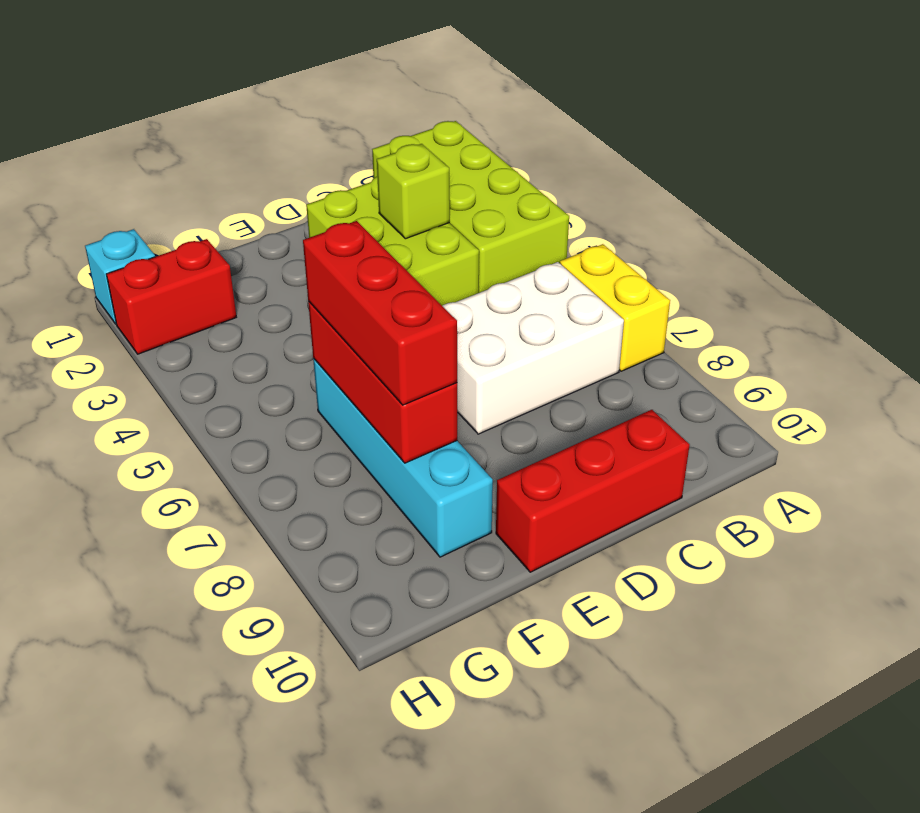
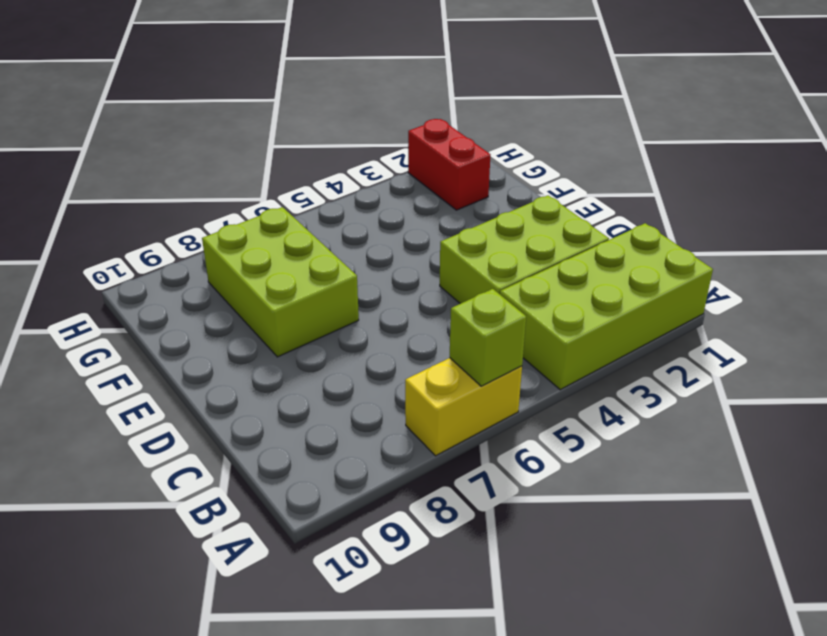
lime 1x1 brick [450,289,526,386] -> lime 1x1 brick moved to [377,144,450,239]
lime 2x3 brick [202,207,359,357] -> cyan 1x4 brick [313,359,493,557]
none -> white 2x3 brick [443,262,624,434]
none -> red 1x3 brick [496,410,690,572]

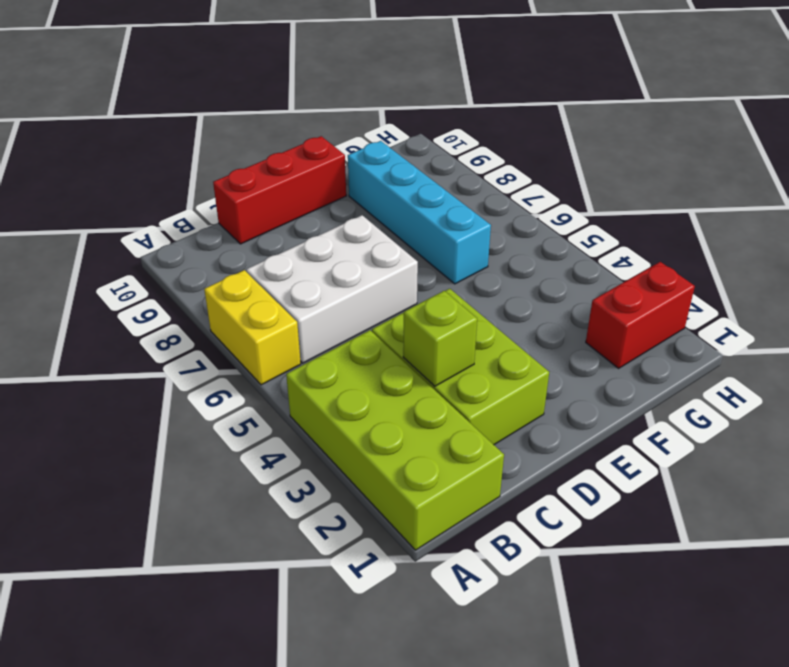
none -> cyan 1x1 brick [85,229,155,324]
none -> red 1x3 brick [308,301,457,463]

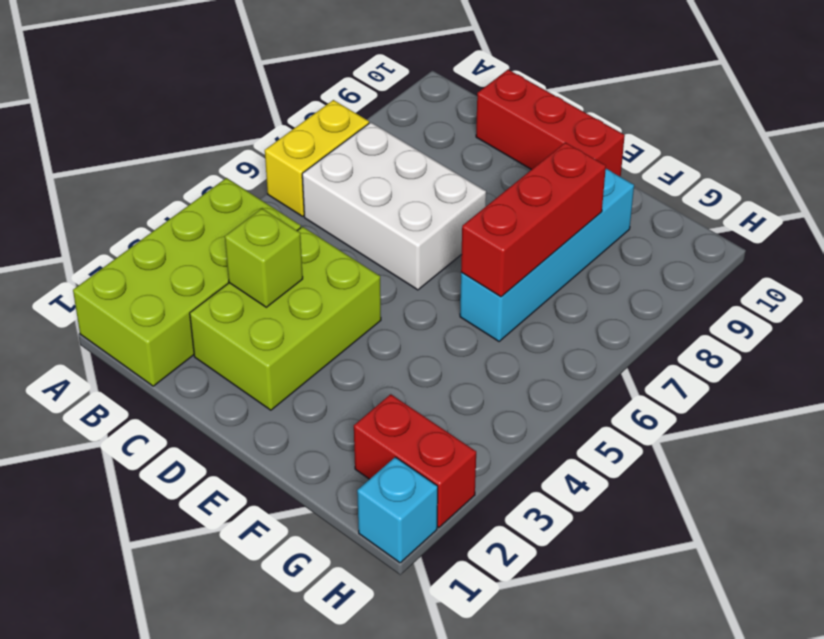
none -> red 1x3 brick [303,221,457,405]

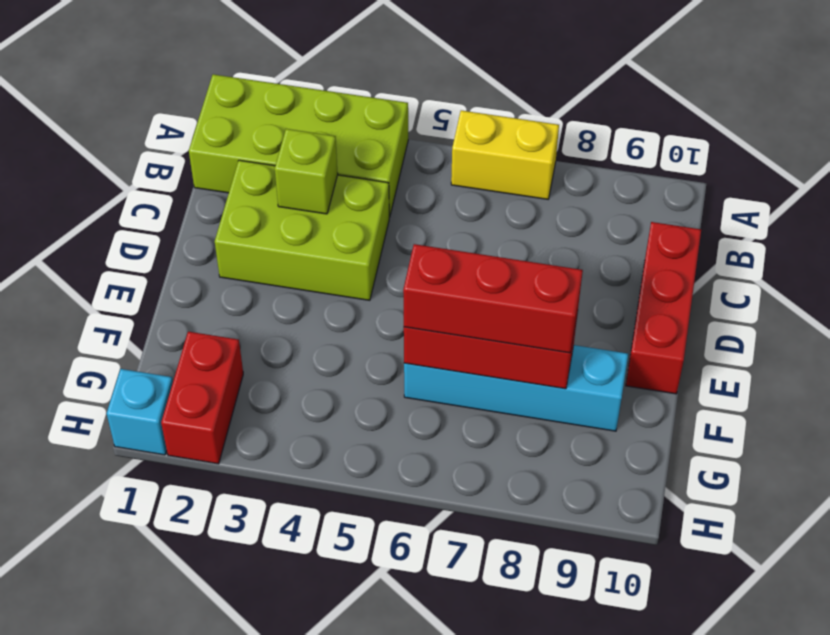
none -> white 2x3 brick [443,262,624,434]

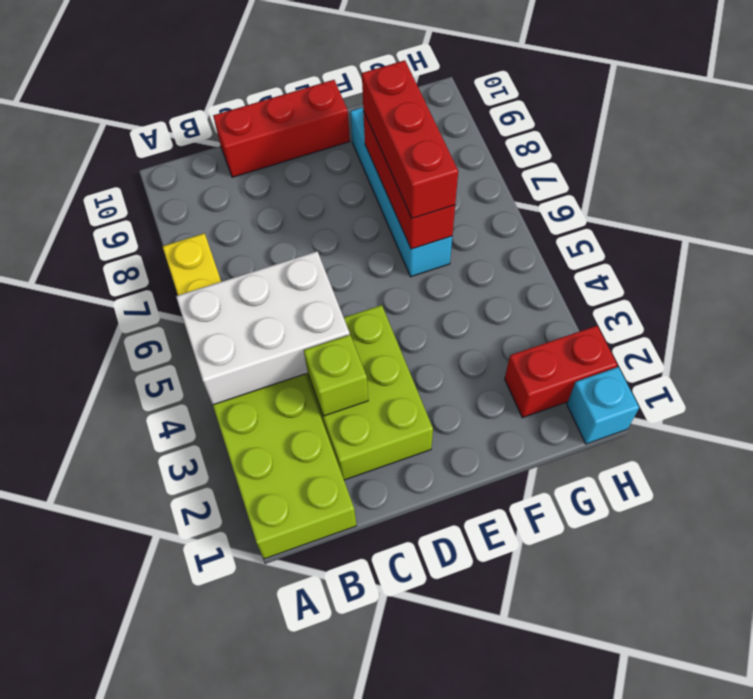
white 2x3 brick [176,251,350,405] -> white 2x3 brick moved to [443,262,624,434]

